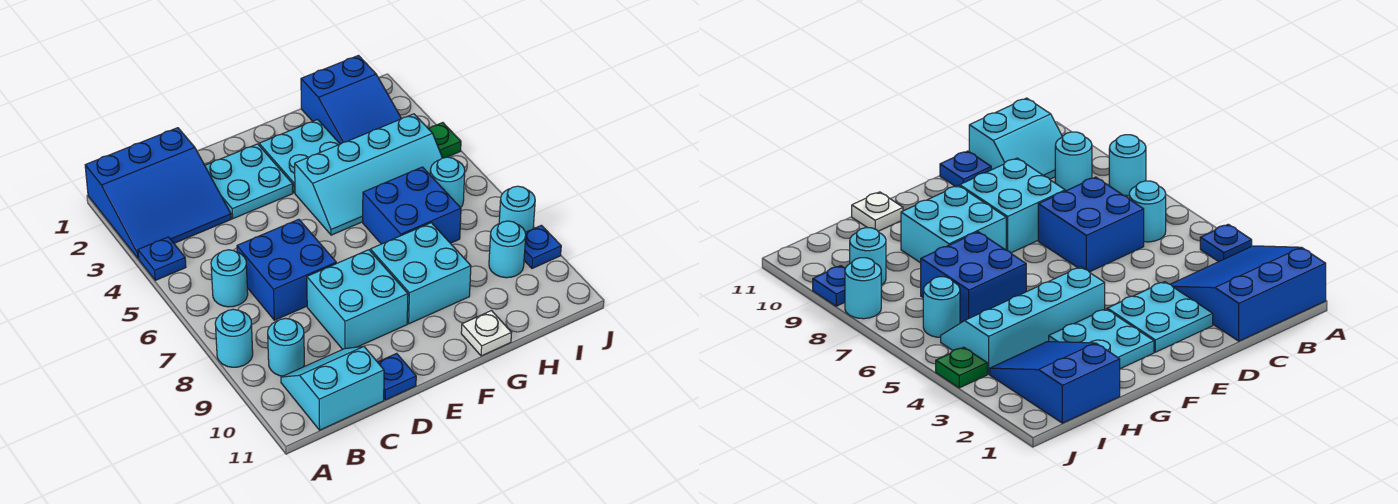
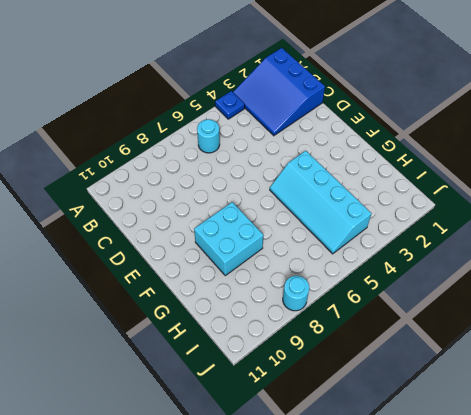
none -> cyan 1x1 round brick [215,309,253,367]
none -> cyan 1x1 round brick [268,318,304,376]
none -> cyan 2x2 slope [281,347,384,430]

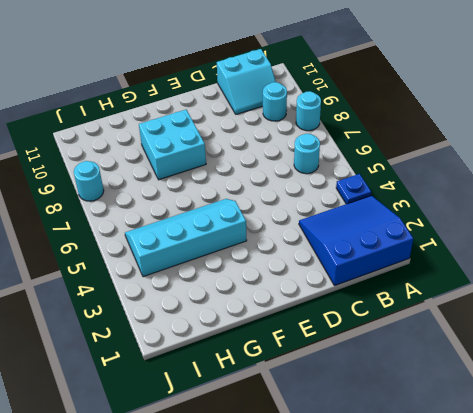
none -> blue 2x2 brick [237,219,336,320]
none -> cyan 2x2 plate [205,144,293,219]
none -> cyan 2x2 brick [307,250,408,349]

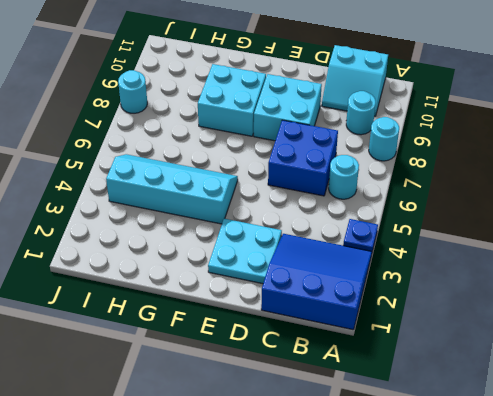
none -> blue 1x1 plate [378,353,416,400]
none -> cyan 2x2 plate [259,120,340,193]
none -> blue 2x2 brick [363,167,461,244]

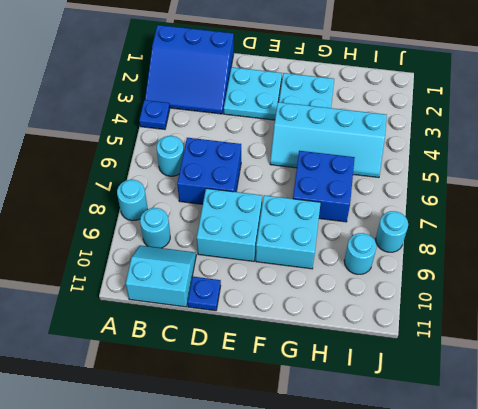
none -> white 1x1 plate [461,311,511,356]
none -> blue 2x3 slope [301,56,401,144]
none -> cyan 1x1 round brick [430,157,465,208]

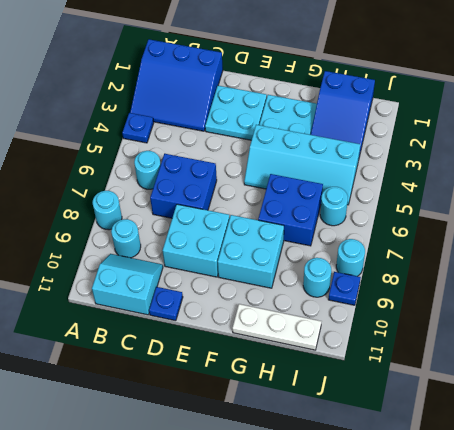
white 1x3 plate [232,304,321,350] -> white 1x1 plate [461,311,511,356]
none -> green 1x1 plate [429,123,461,158]

